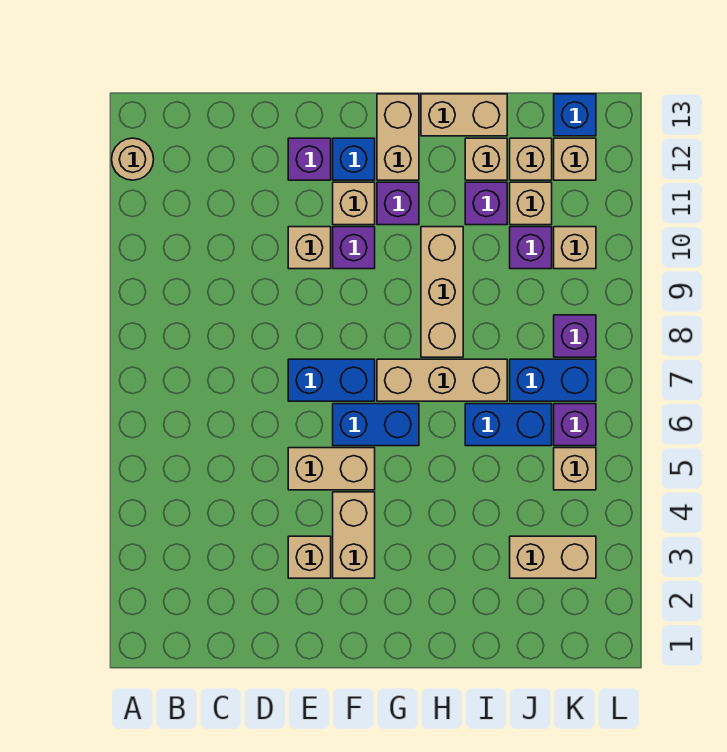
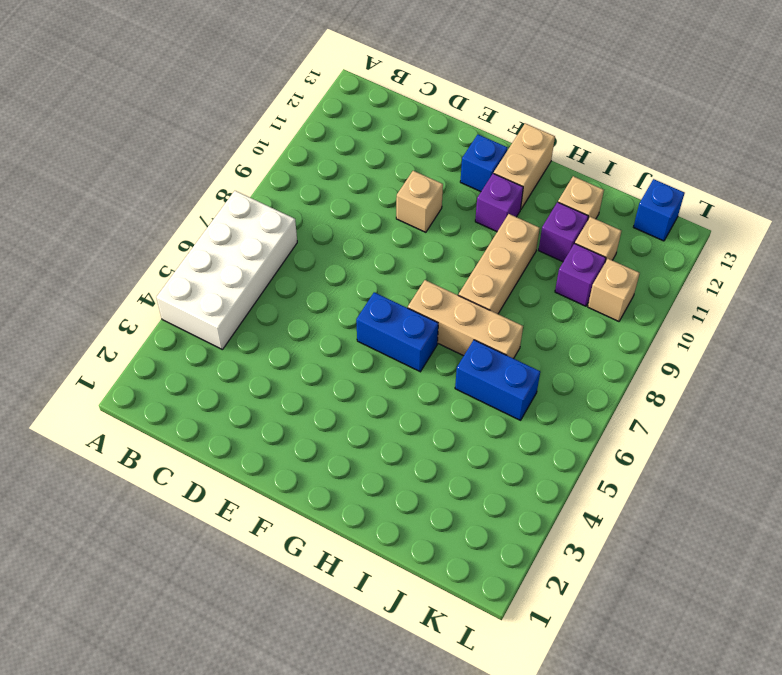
white 2x4 brick [156,191,297,349] -> none
none -> tan 1x1 round brick [112,138,154,180]
none -> tan 1x1 brick [288,536,331,578]
none -> tan 1x2 brick [288,448,375,490]
none -> blue 1x2 brick [288,359,375,401]

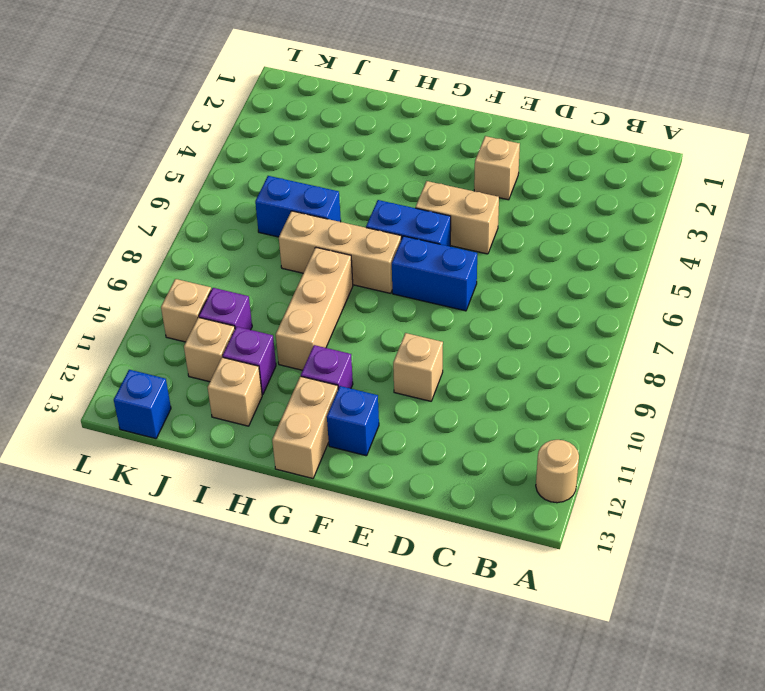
none -> purple 1x1 brick [288,138,331,180]
none -> tan 1x2 brick [333,492,375,578]
none -> purple 1x1 brick [333,227,375,269]
none -> tan 1x1 brick [333,182,375,225]

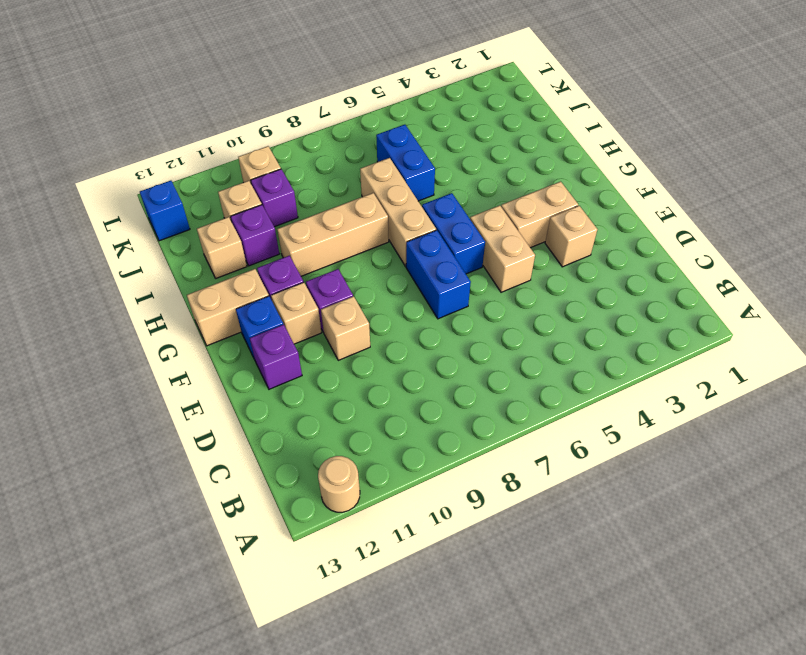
none -> tan 1x2 brick [421,94,507,136]
none -> tan 1x2 brick [510,536,596,578]
none -> blue 1x2 brick [510,359,596,401]
none -> tan 1x1 brick [510,138,552,180]

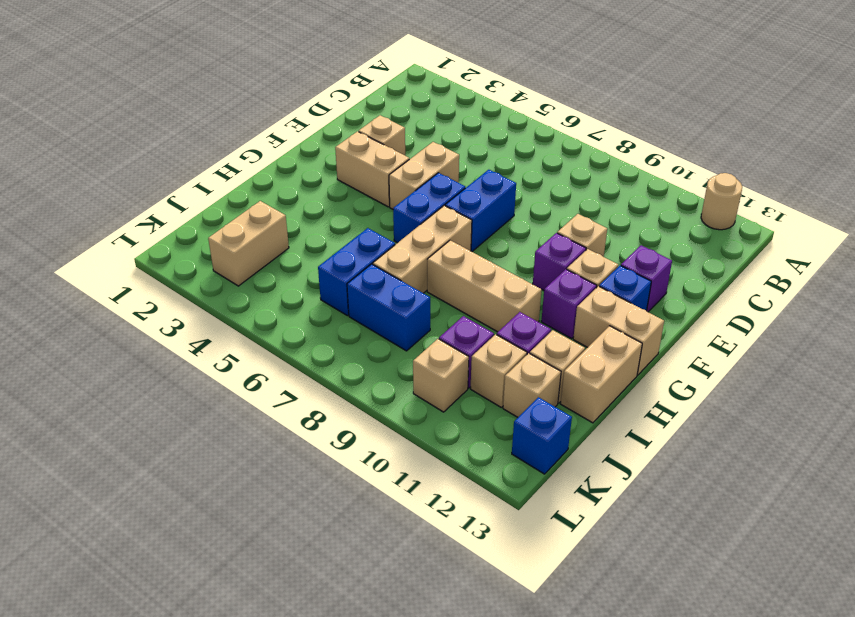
blue 1x2 brick [347,264,430,351] -> blue 1x2 brick turned to [510,359,596,401]
none -> tan 1x1 brick [554,448,596,490]
none -> purple 1x1 brick [554,404,596,446]
none -> purple 1x1 brick [554,315,596,357]
none -> tan 1x1 brick [554,138,596,180]

